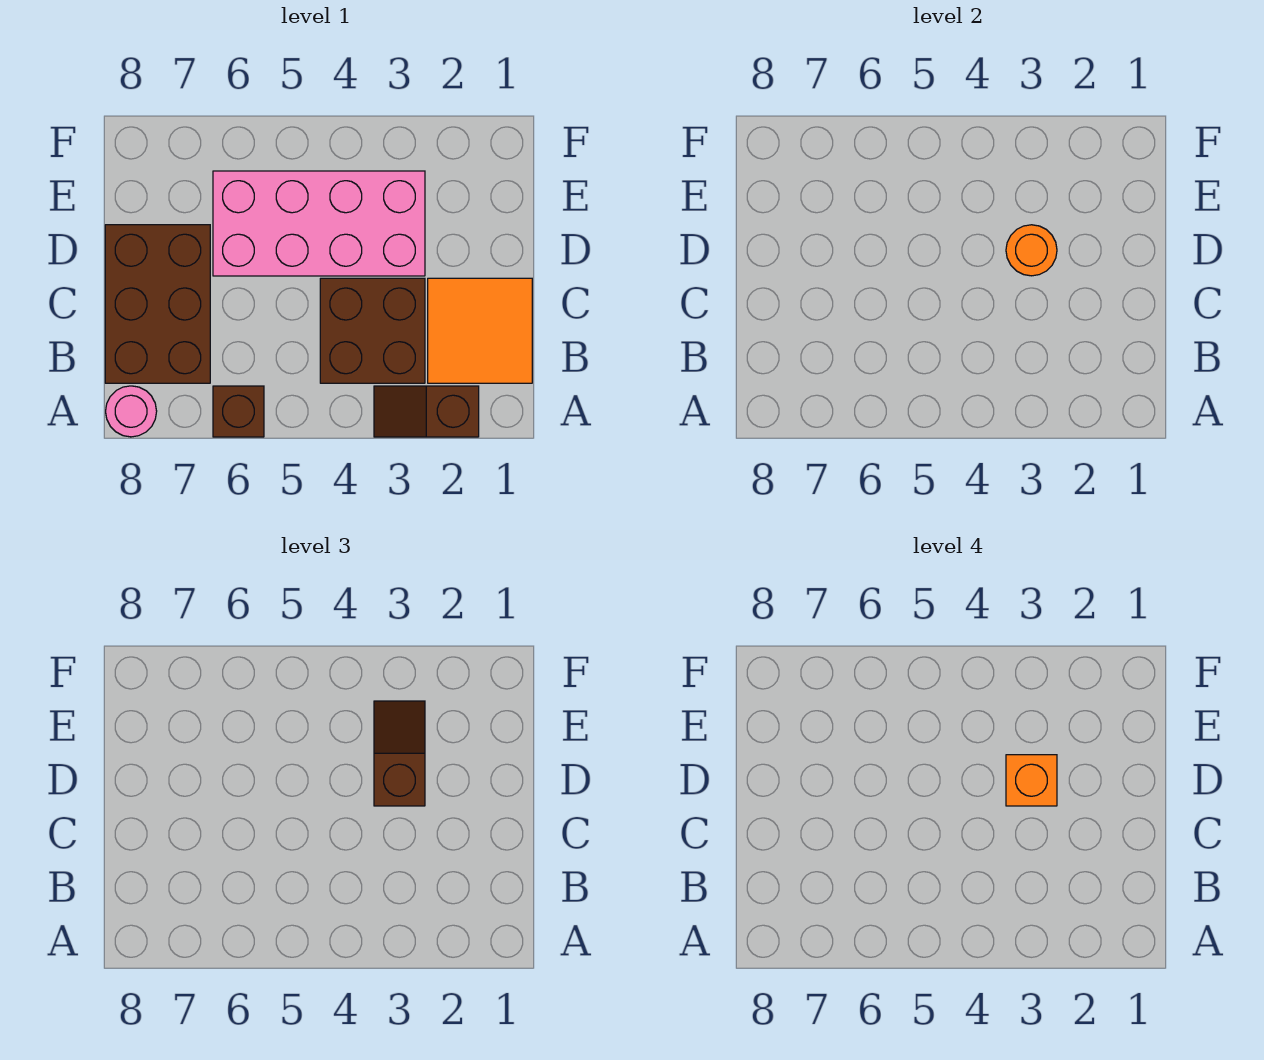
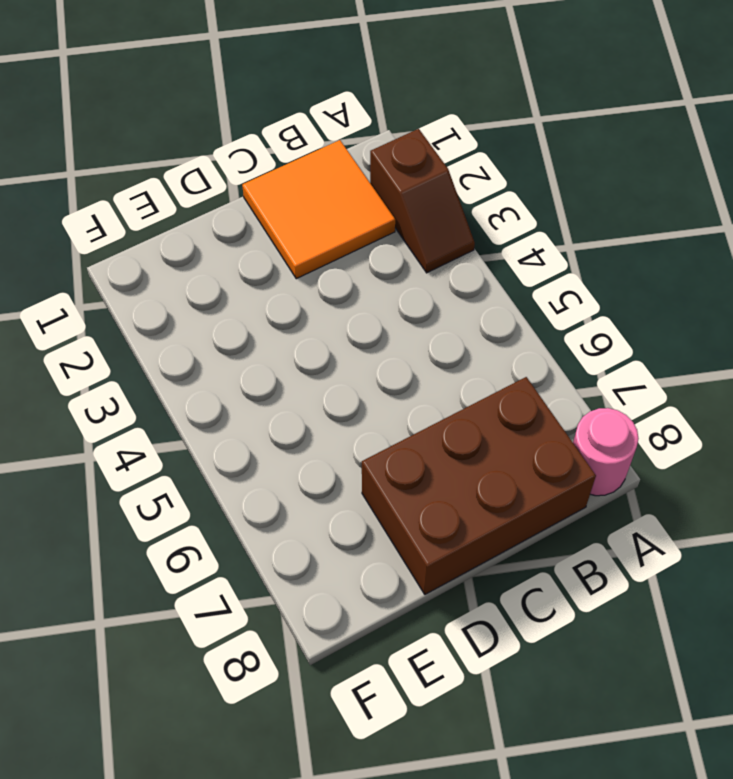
none -> brown 1x1 brick [213,386,264,437]
none -> brown 2x2 brick [320,278,425,383]

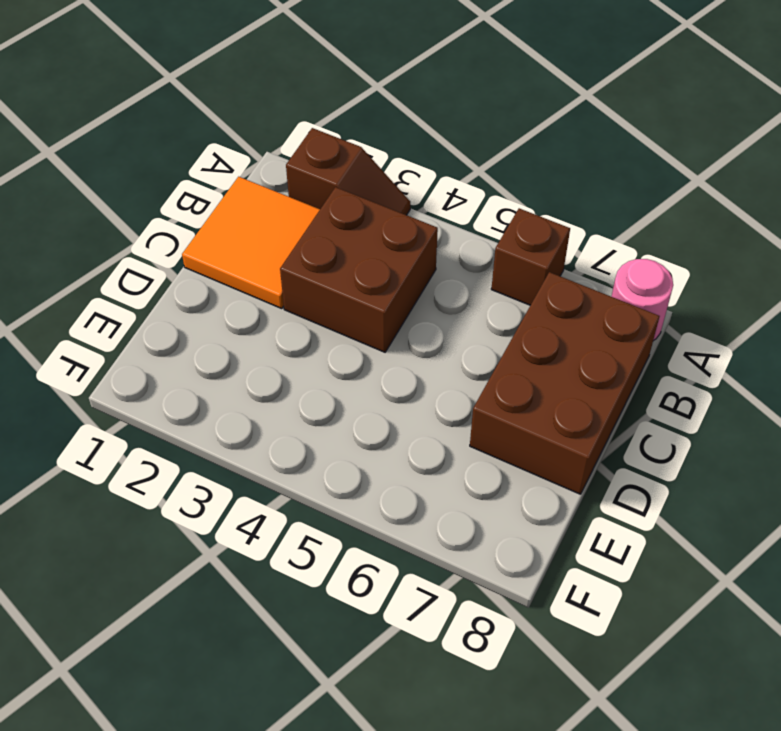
none -> pink 2x4 brick [213,171,425,276]
none -> orange 1x1 round brick [1006,225,1057,276]

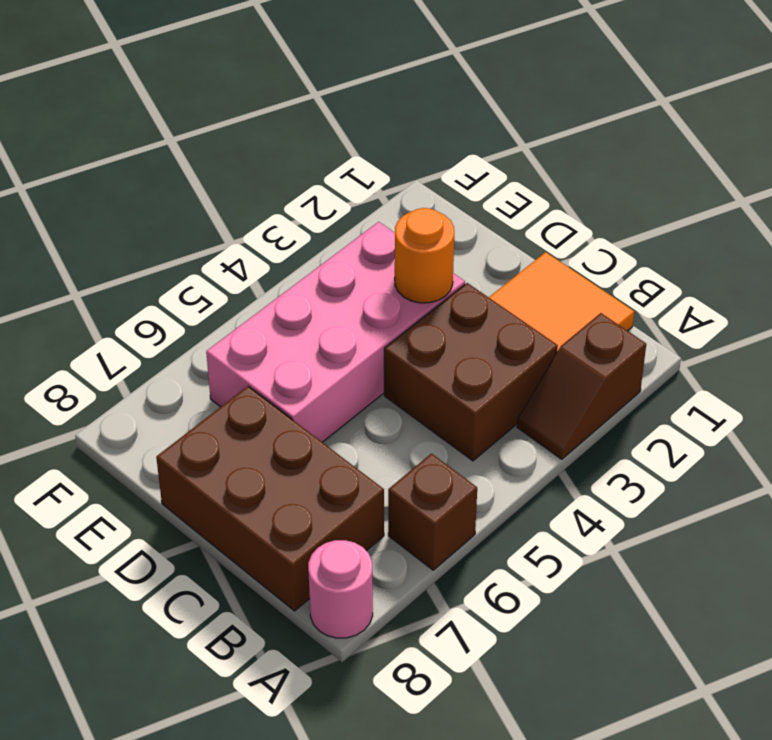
none -> brown 1x2 slope [374,701,425,806]
none -> orange 1x1 brick [1006,755,1057,806]

